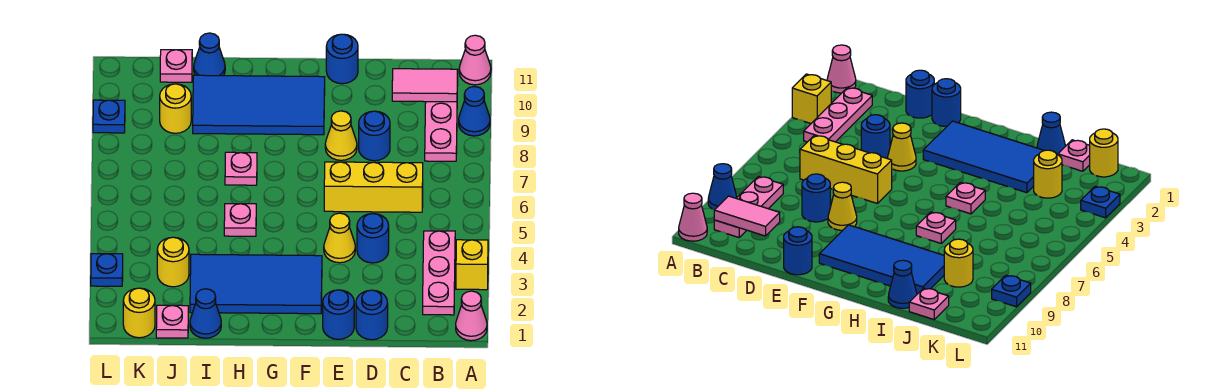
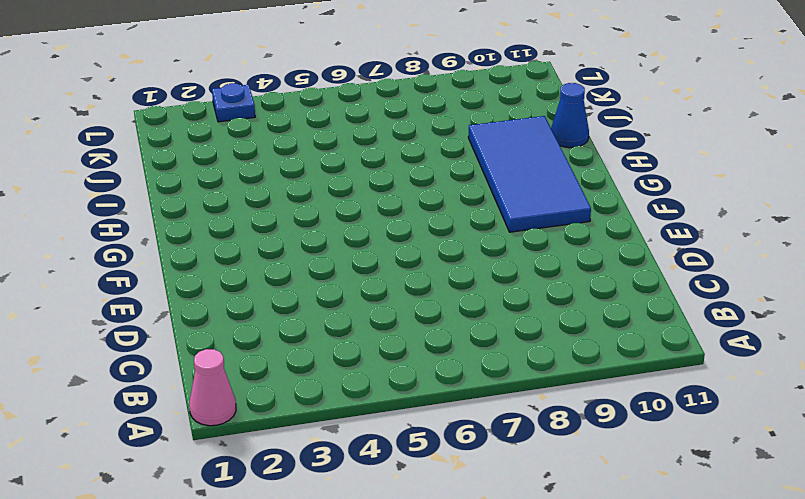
none -> yellow 1x1 brick [456,240,488,290]
none -> blue 1x1 cone [459,86,490,136]
none -> pink 1x1 cone [459,35,491,85]

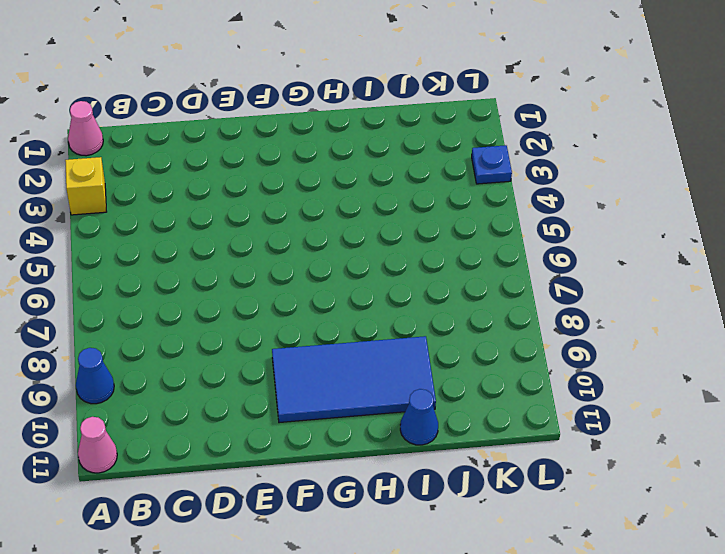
none -> pink 1x3 plate [423,231,455,315]
none -> pink 1x3 plate [425,78,458,161]
none -> yellow 1x3 brick [324,162,423,212]

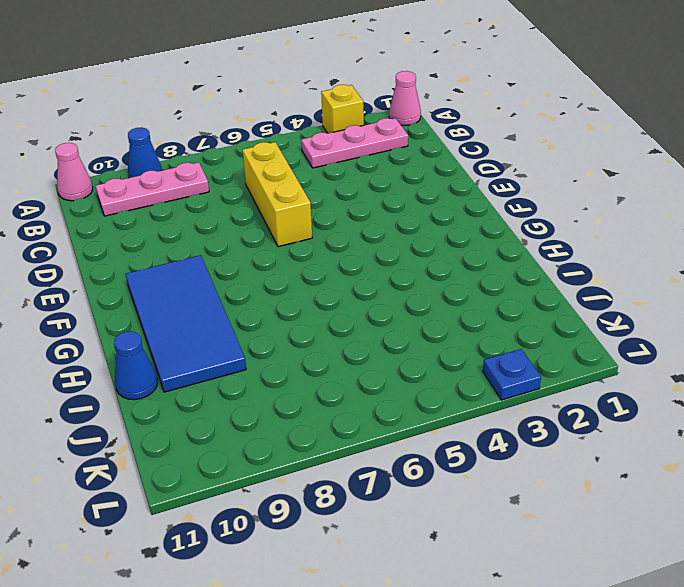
none -> blue 1x1 round brick [356,290,388,340]
none -> blue 1x1 round brick [357,214,389,263]
none -> blue 1x1 round brick [359,111,390,161]

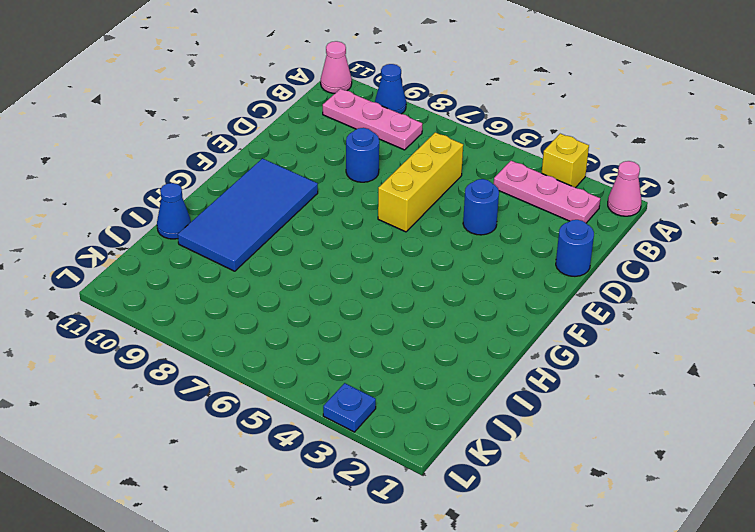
none -> blue 1x1 round brick [323,290,354,339]
none -> yellow 1x1 cone [324,213,355,263]
none -> yellow 1x1 cone [325,111,357,160]

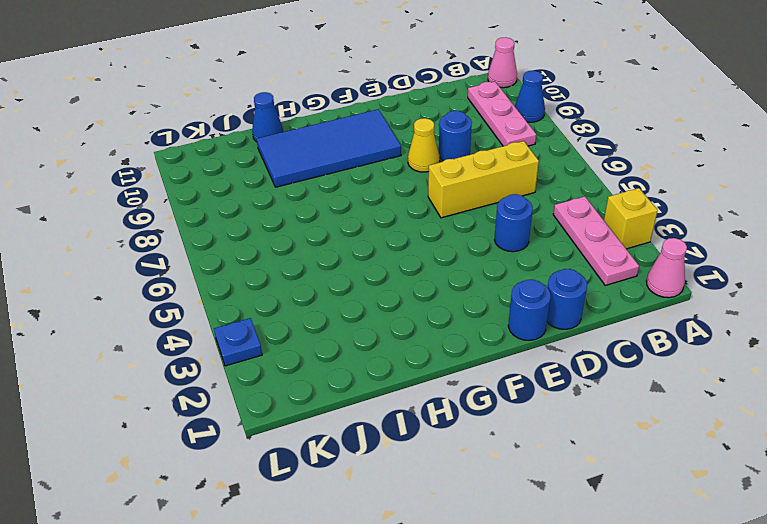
none -> yellow 1x1 cone [324,213,355,263]
none -> blue 1x1 round brick [326,34,358,84]
none -> blue 2x4 tile [190,254,322,314]

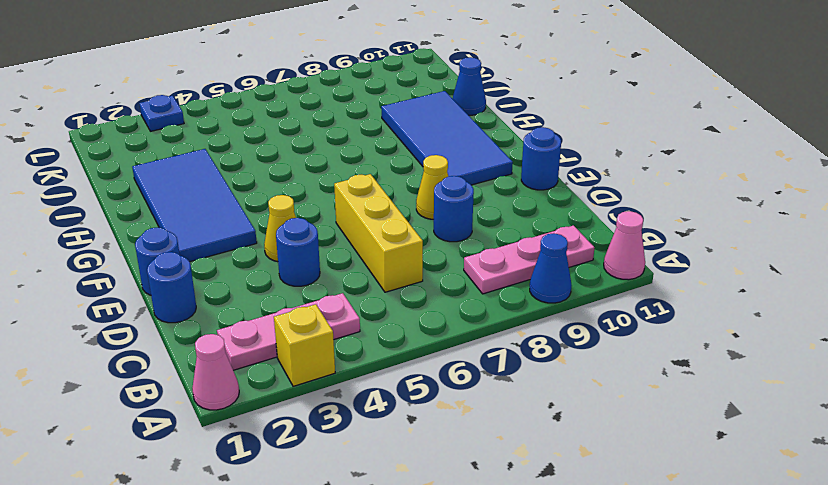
none -> pink 1x1 plate [224,204,256,236]
none -> pink 1x1 plate [225,152,257,185]
none -> blue 1x1 cone [190,289,221,338]

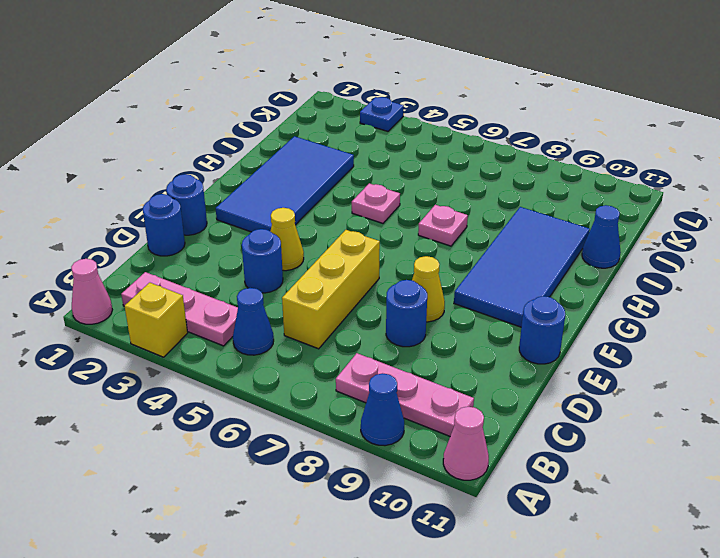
blue 1x1 cone [233,288,274,355] -> blue 1x1 cone moved to [190,289,221,338]
none -> pink 1x1 plate [156,305,188,338]
none -> yellow 1x1 round brick [157,237,189,287]
none -> yellow 1x1 round brick [160,84,191,133]

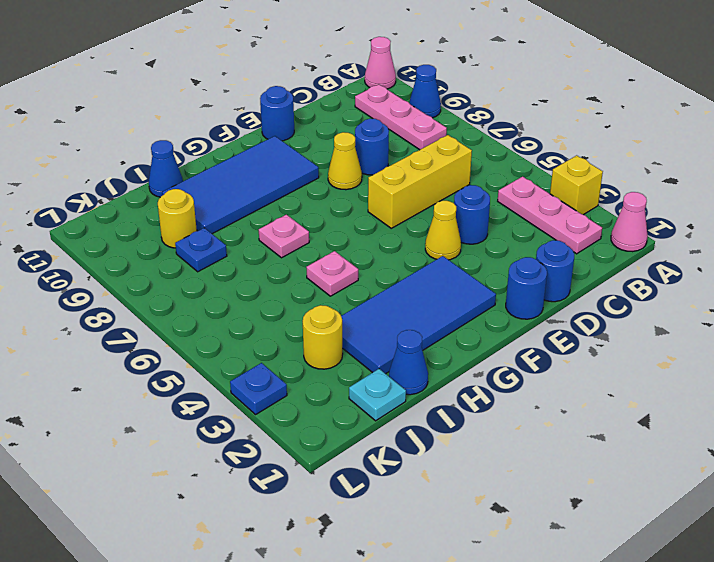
cyan 1x1 plate [349,369,406,421] -> pink 1x1 plate [156,305,188,338]
blue 1x1 plate [175,228,227,272] -> blue 1x1 plate moved to [93,100,125,133]
none -> pink 1x1 plate [160,50,192,82]
none -> yellow 1x1 round brick [123,288,155,338]
none -> pink 1x2 tile [392,69,458,102]

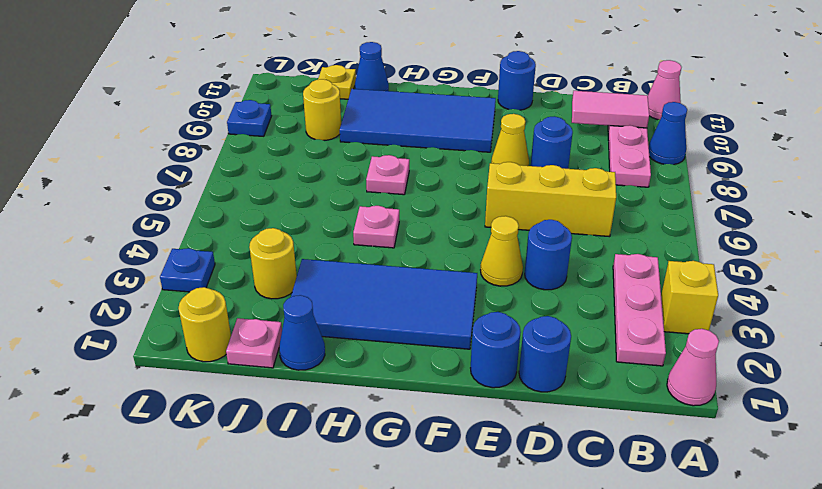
yellow 1x1 plate [318,65,356,99] -> pink 1x1 plate [160,50,192,82]

